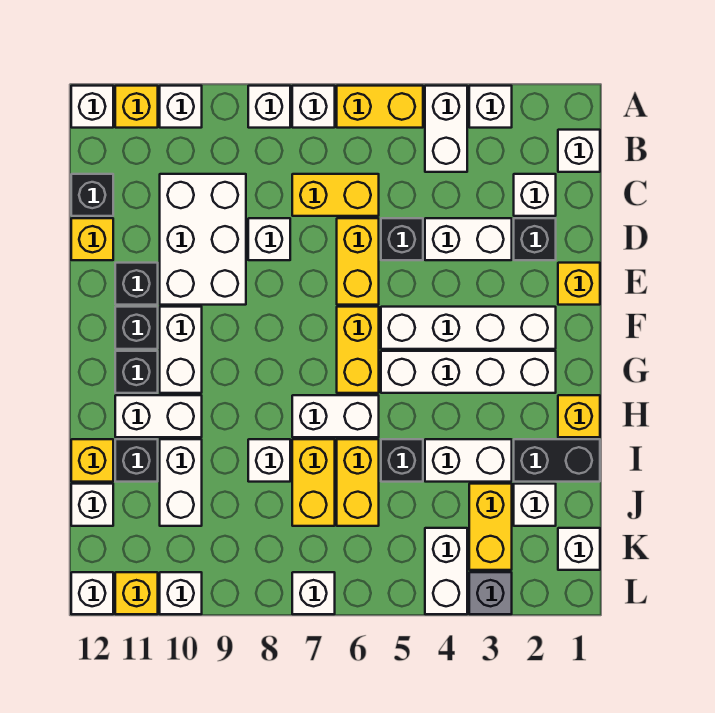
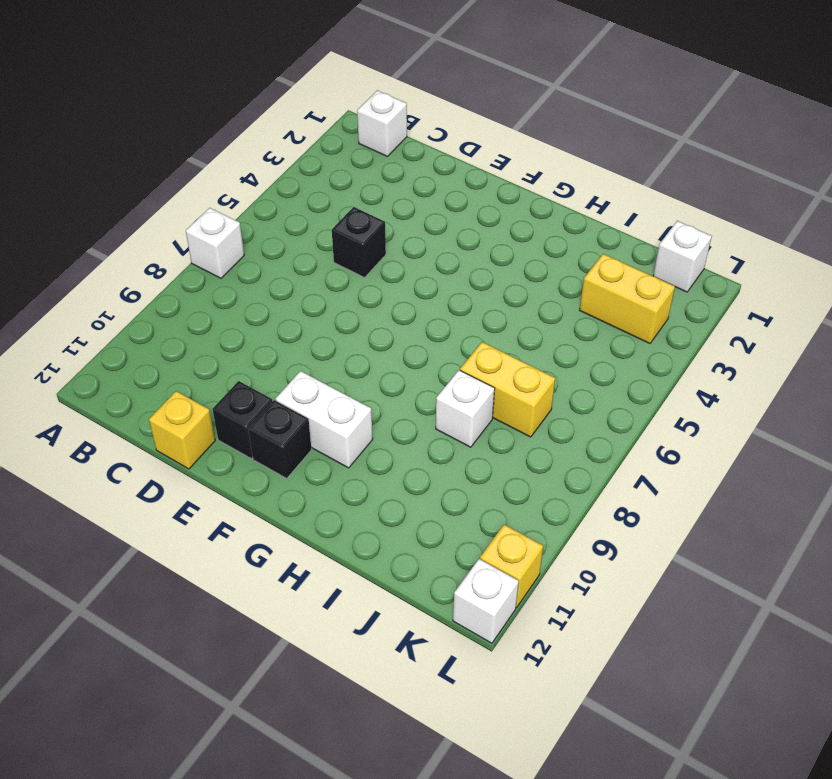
none -> white 1x1 brick [469,86,512,128]
none -> white 1x2 brick [425,86,467,172]
none -> yellow 1x2 brick [337,86,423,128]
none -> white 1x1 brick [248,86,290,128]

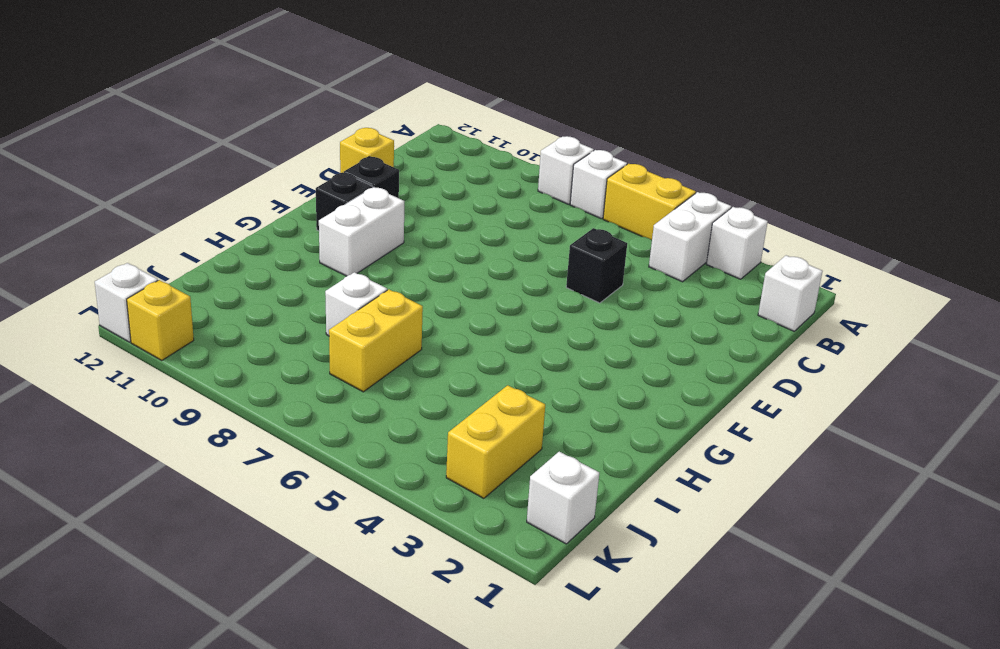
none -> white 1x1 brick [160,86,202,128]
none -> yellow 1x1 brick [115,86,158,128]
none -> white 1x1 brick [71,86,113,128]
none -> white 1x1 brick [514,174,556,216]

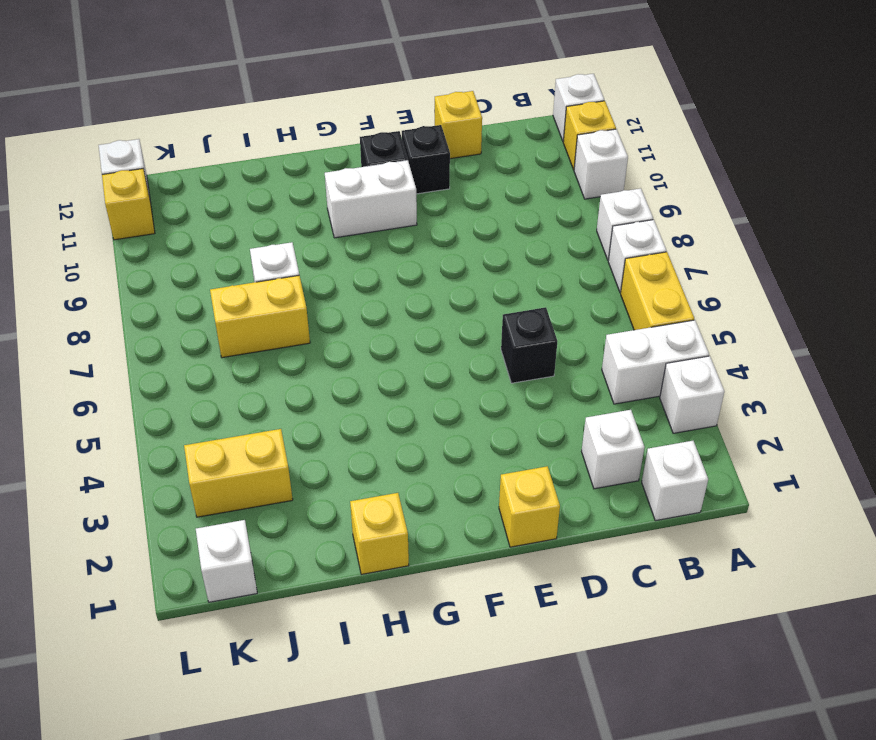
none -> yellow 1x2 brick [292,174,379,216]
none -> white 2x3 brick [160,174,246,305]
none -> black 1x1 brick [71,174,113,216]
none -> black 1x1 brick [514,218,556,260]

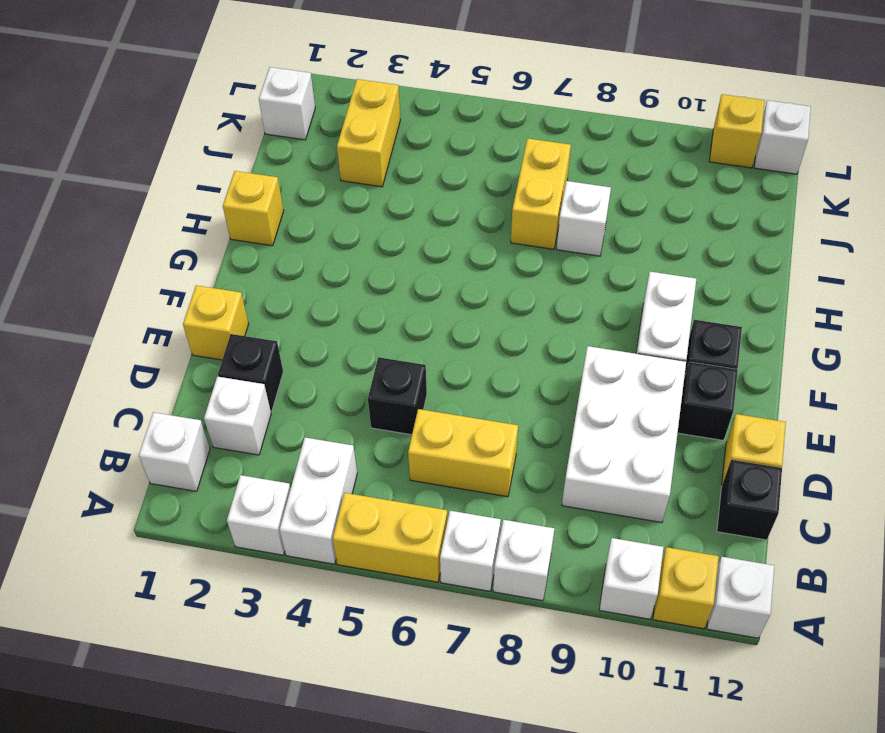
none -> white 1x2 brick [425,218,512,260]
none -> yellow 1x2 brick [337,218,379,305]
none -> white 1x1 brick [248,218,290,260]
none -> white 1x4 brick [381,307,556,349]

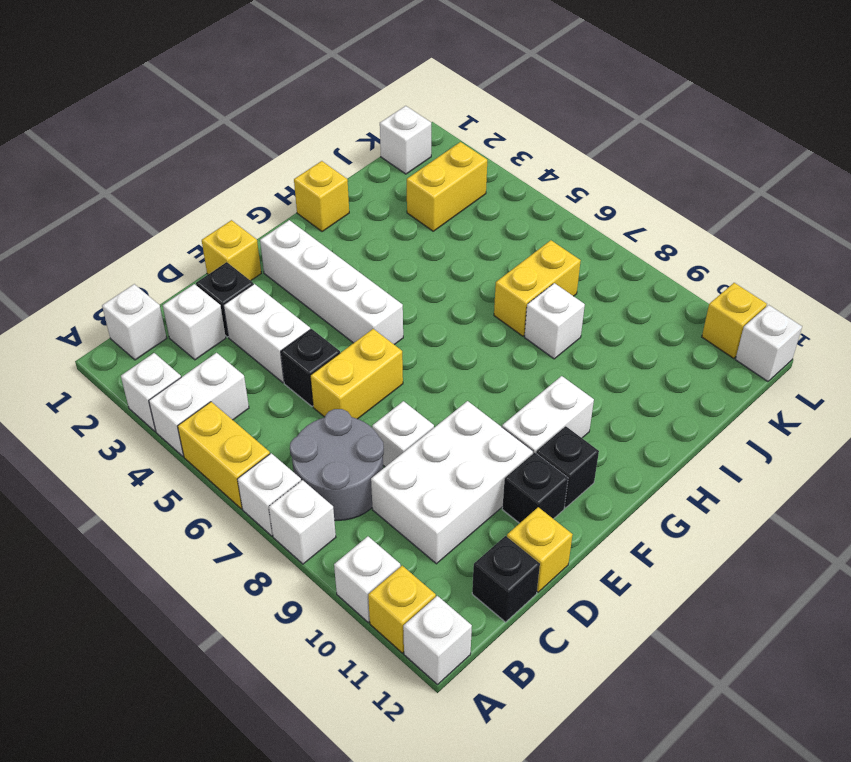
grey 2x2 round brick [290,409,384,520] -> yellow 1x2 brick [292,174,379,216]
none -> yellow 1x2 brick [337,307,379,393]
none -> white 1x4 brick [381,351,556,393]
none -> black 1x1 brick [115,351,158,393]
none -> white 1x2 brick [292,395,379,437]

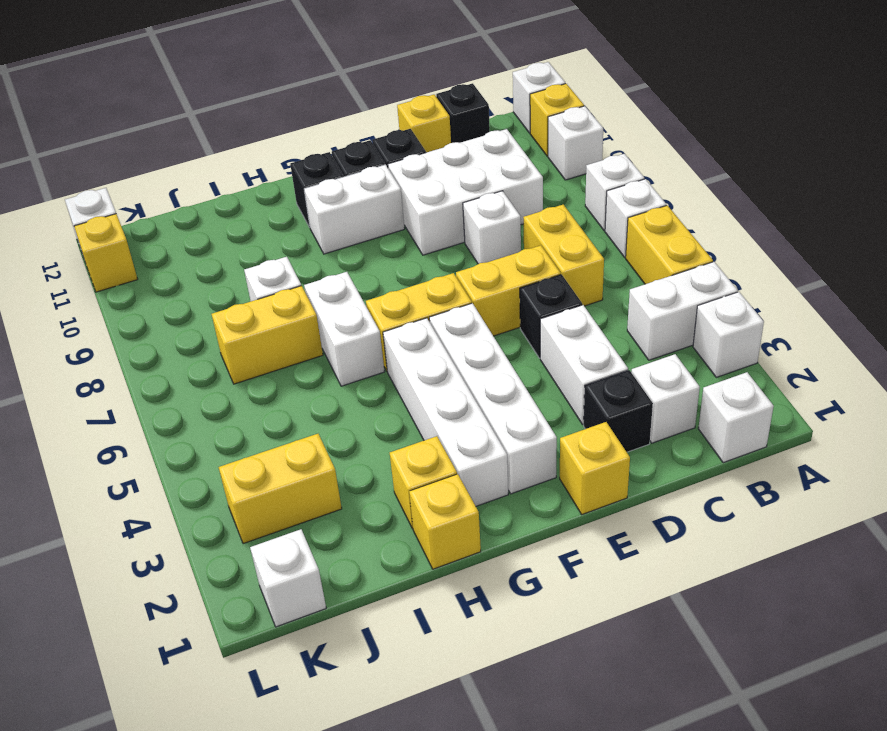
yellow 1x1 brick [390,436,457,529] -> yellow 1x1 brick moved to [71,439,113,482]
none -> white 1x2 brick [115,395,202,437]
none -> black 1x2 brick [514,439,600,482]
none -> white 1x2 brick [425,439,512,482]
none -> black 1x1 brick [381,439,423,482]

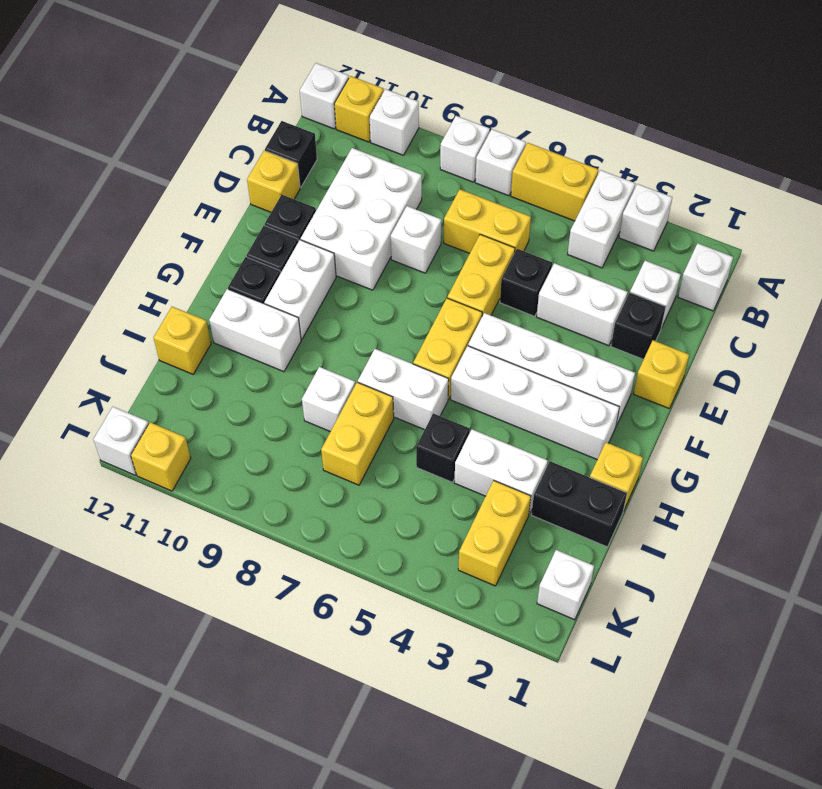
none -> yellow 1x2 brick [337,439,379,526]
none -> white 1x2 brick [160,439,202,526]
none -> black 1x1 brick [115,439,158,482]
none -> white 1x1 brick [514,484,556,526]

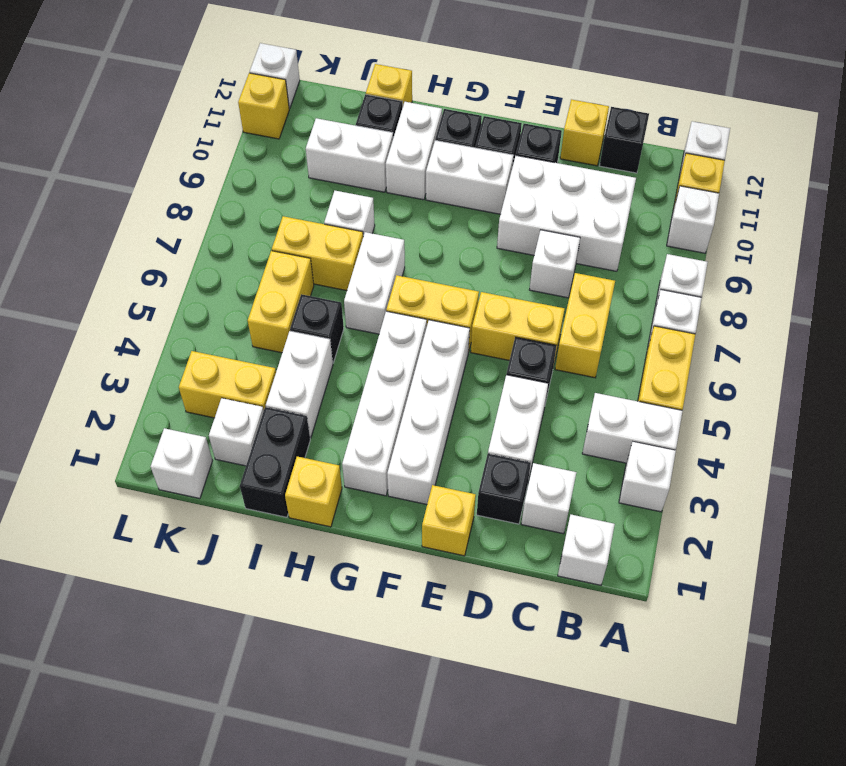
yellow 1x2 brick [248,251,314,353] -> yellow 1x2 brick turned to [337,439,379,526]
none -> white 1x1 brick [71,484,113,526]
none -> white 1x2 brick [425,528,467,614]
none -> grey 1x1 brick [469,572,512,614]
none -> white 1x1 brick [292,572,335,614]

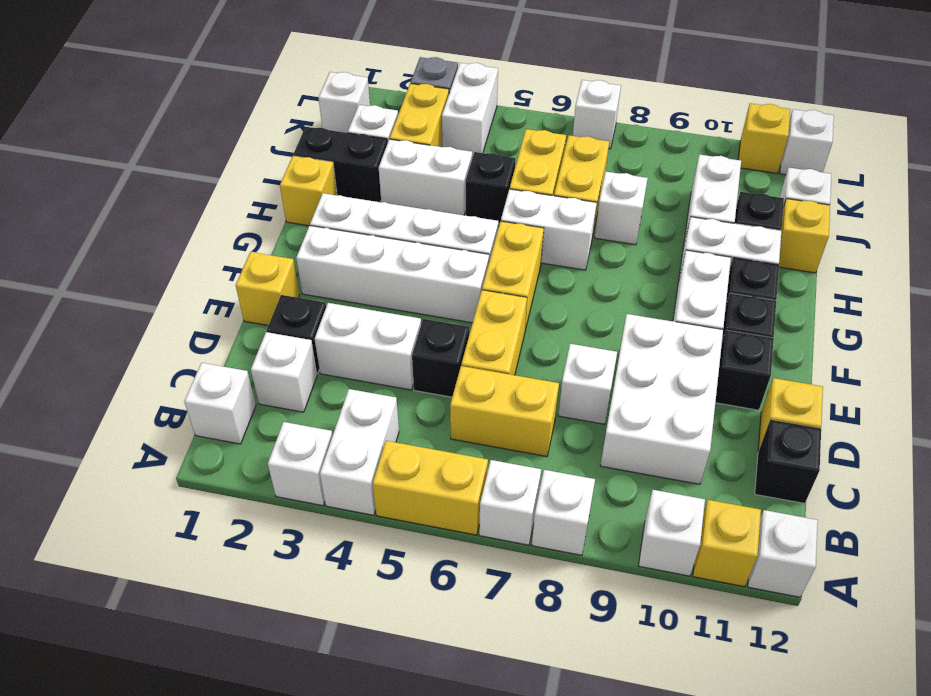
none -> white 1x1 brick [160,572,202,614]

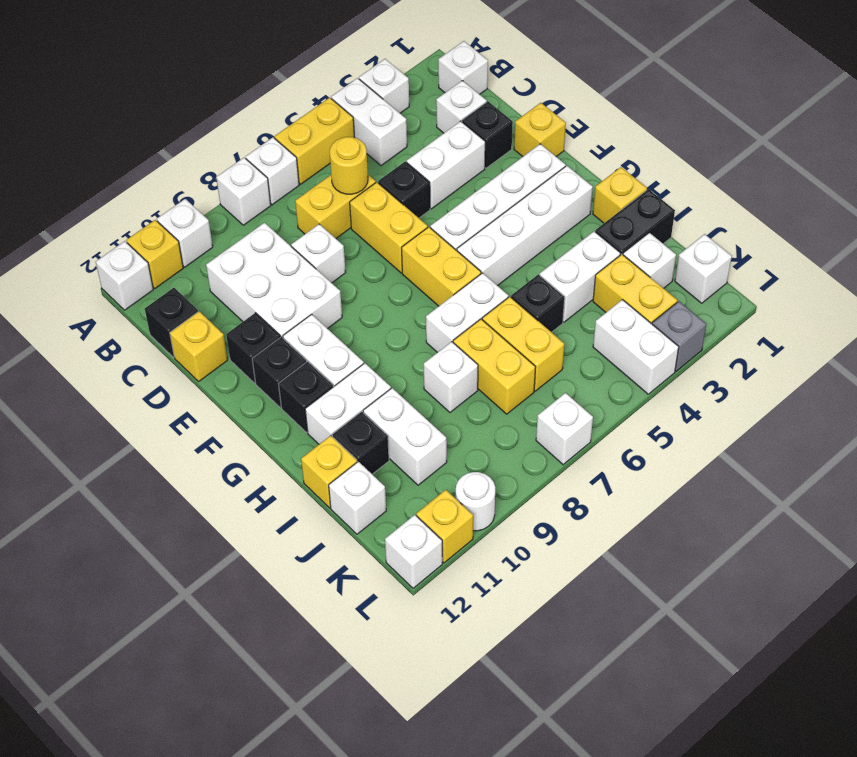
yellow 1x1 round brick [330,137,368,194] -> none
white 1x1 round brick [456,472,495,531] -> white 1x1 brick [160,572,202,614]

